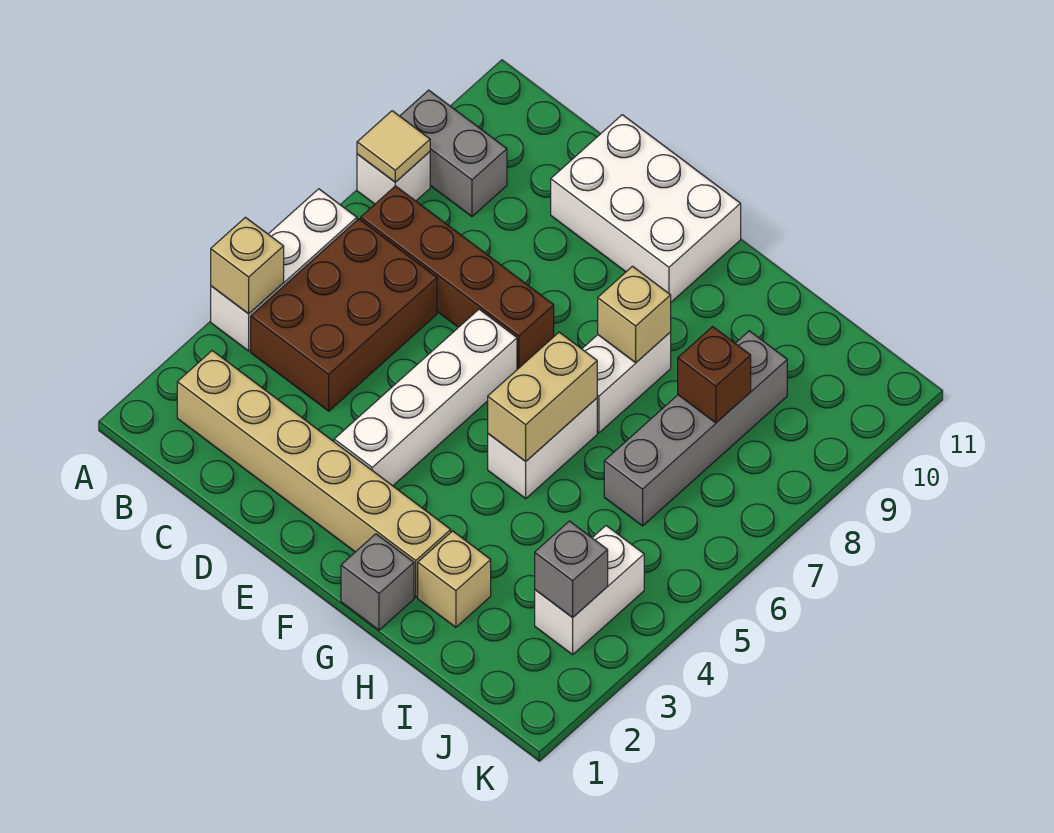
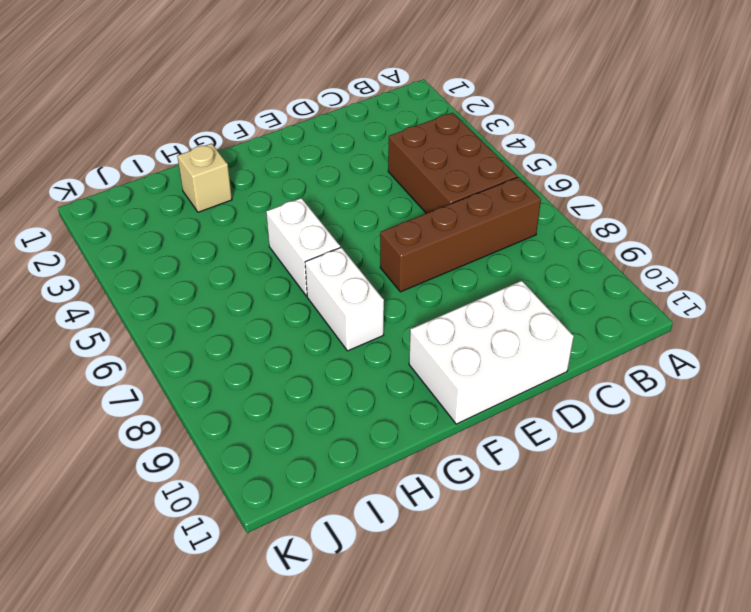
none -> white 1x3 brick [211,189,357,351]
none -> white 1x1 brick [357,152,430,204]
none -> grey 1x2 brick [400,90,507,216]

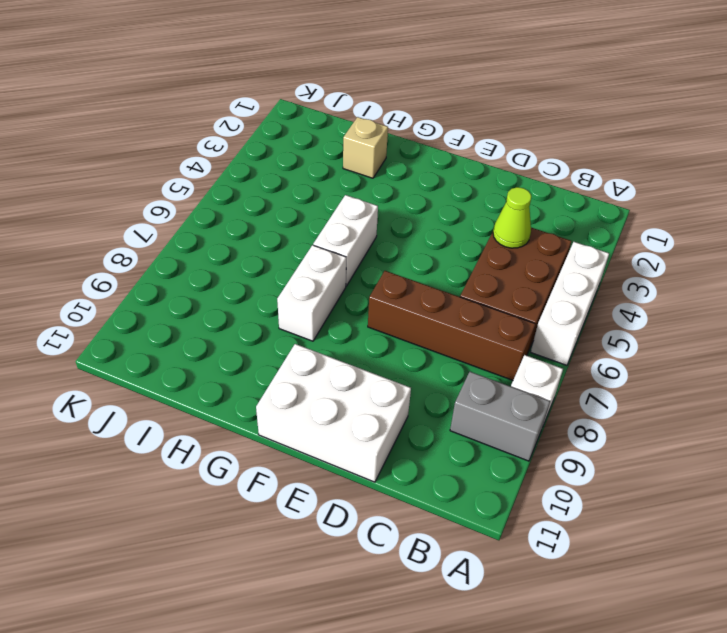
lime 1x1 cone [493,187,531,248] -> none
none -> tan 1x6 brick [177,351,451,597]
none -> white 1x4 brick [334,309,517,486]
none -> grey 1x1 brick [341,534,414,630]

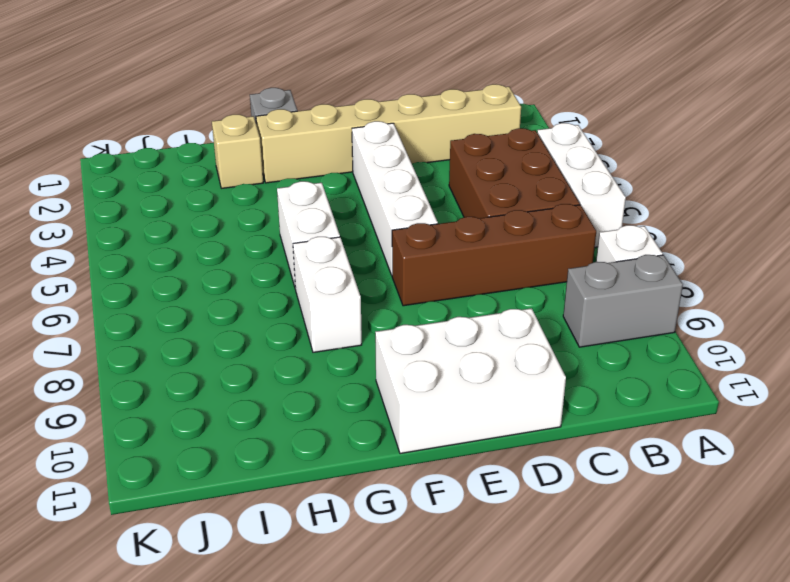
none -> grey 1x4 brick [604,331,787,526]
none -> white 1x2 brick [535,526,644,655]
none -> tan 1x1 brick [211,217,284,314]

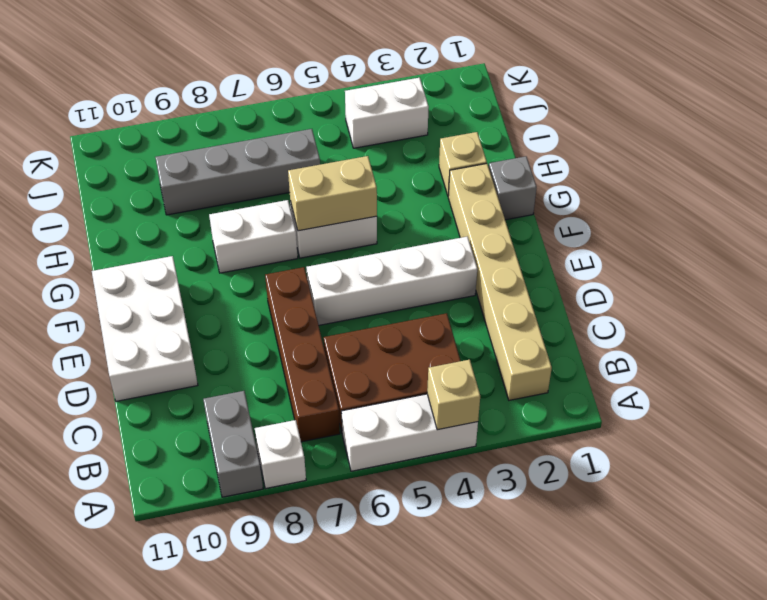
none -> tan 1x1 tile [357,111,430,182]
none -> tan 1x1 brick [598,266,671,363]
none -> brown 1x1 brick [678,327,751,423]

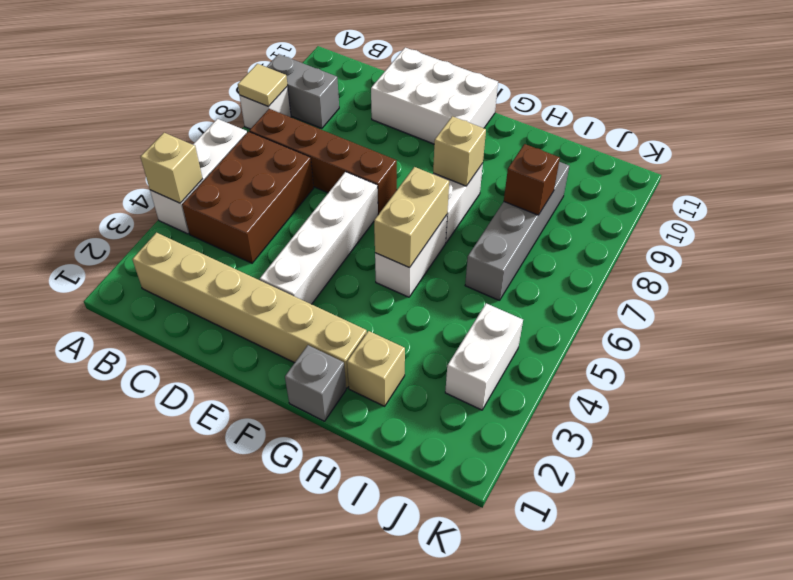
none -> grey 1x1 brick [535,521,608,618]

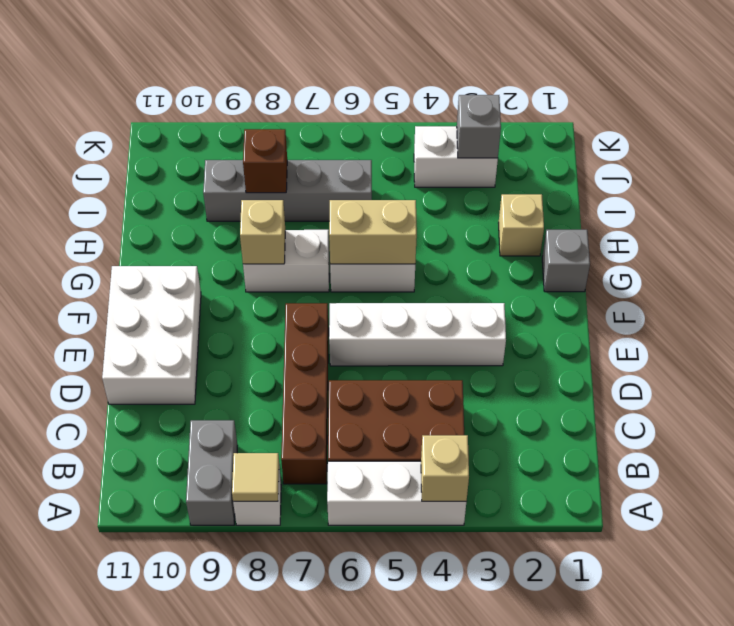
none -> tan 1x6 brick [177,351,451,597]

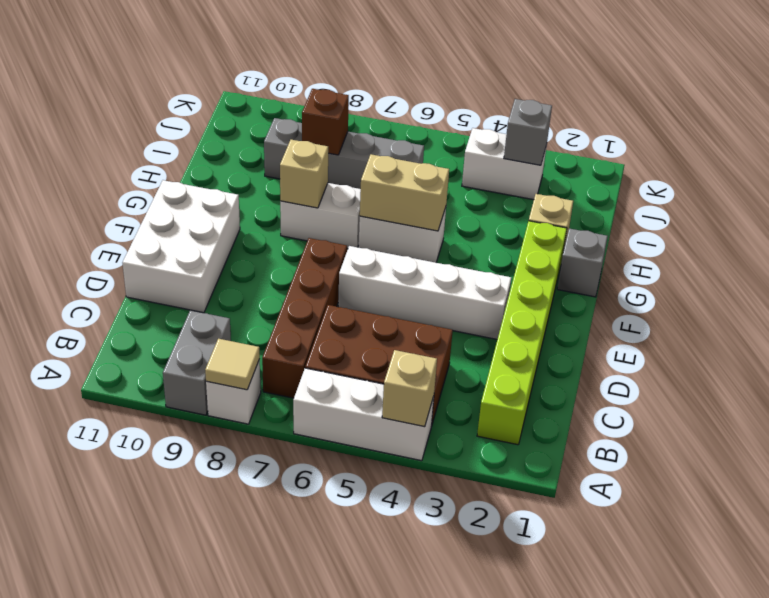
lime 1x6 brick [477,221,567,445] -> tan 1x6 brick [177,351,451,597]

